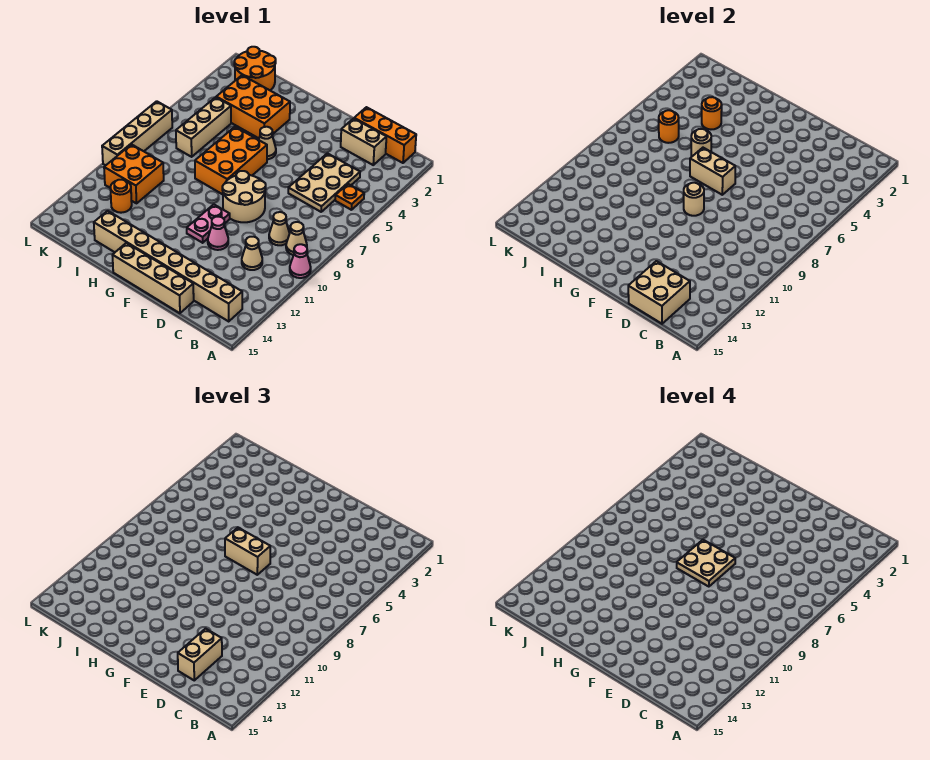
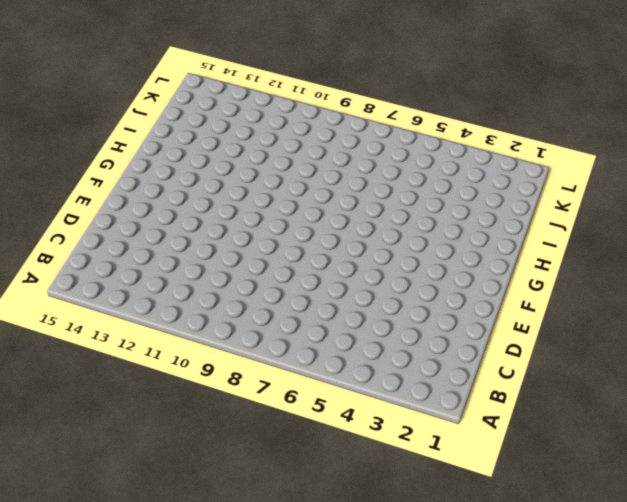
none -> pink 1x1 cone [290,244,311,278]
none -> orange 1x3 brick [354,107,416,163]
none -> orange 1x1 plate [335,184,364,210]
none -> tan 1x1 cone [286,222,307,255]

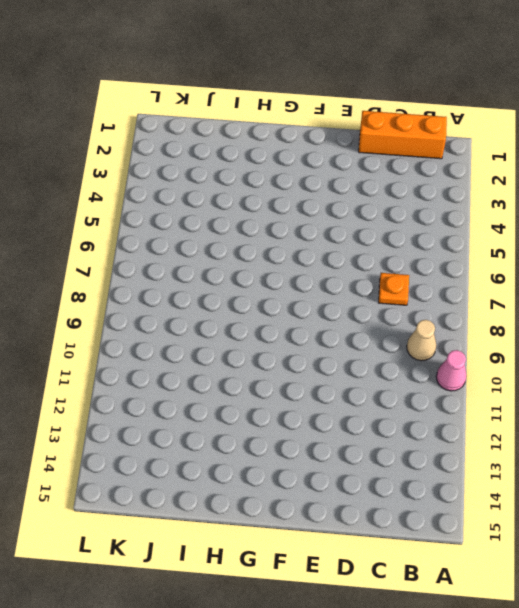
orange 1x1 plate [379,273,409,305] -> orange 1x1 plate moved to [335,184,364,210]
none -> tan 1x8 brick [94,211,242,321]
none -> tan 1x2 brick [341,118,386,165]
none -> tan 2x3 plate [288,153,360,212]
none -> tan 1x1 cone [269,212,290,245]

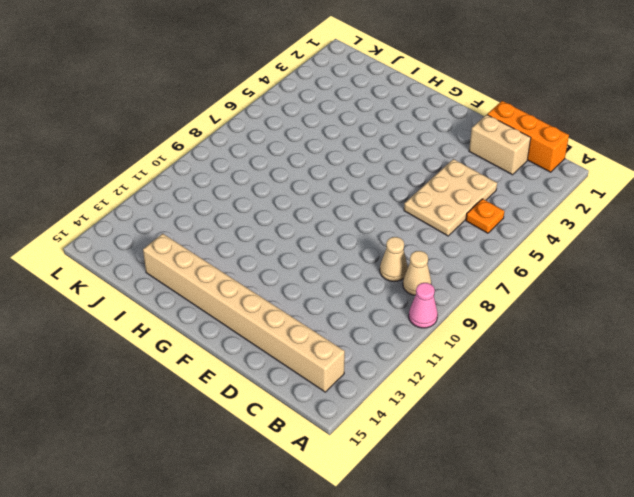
none -> tan 1x1 cone [242,237,262,270]
none -> tan 1x4 brick [112,243,194,313]
none -> tan 2x2 round brick [222,171,266,222]
none -> pink 1x1 cone [208,217,228,250]

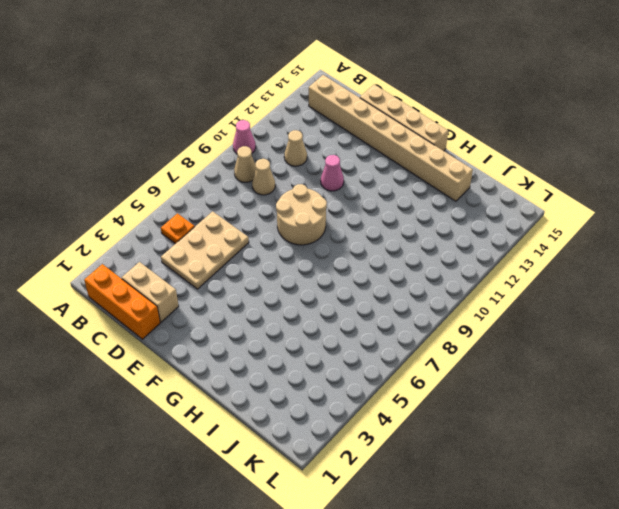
none -> pink 1x2 plate [187,204,230,243]
none -> tan 1x1 cone [259,127,276,159]
none -> orange 2x3 brick [195,127,267,194]
none -> orange 2x3 brick [216,75,290,138]

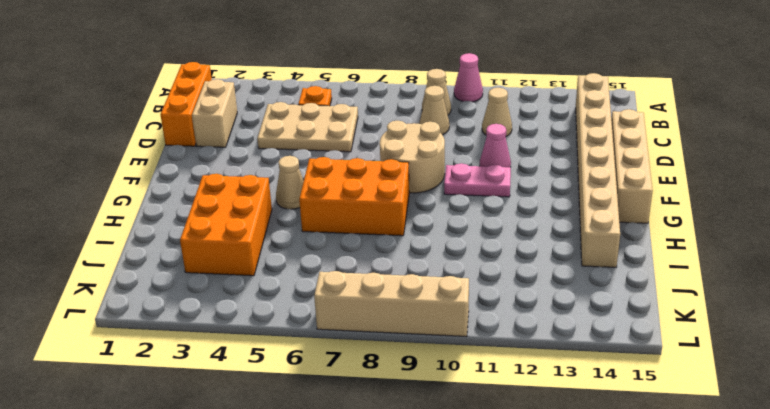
none -> orange 2x2 round brick [234,47,276,90]
none -> tan 1x3 brick [176,97,231,157]
none -> orange 2x2 brick [104,144,164,203]
none -> orange 1x1 round brick [110,180,132,213]

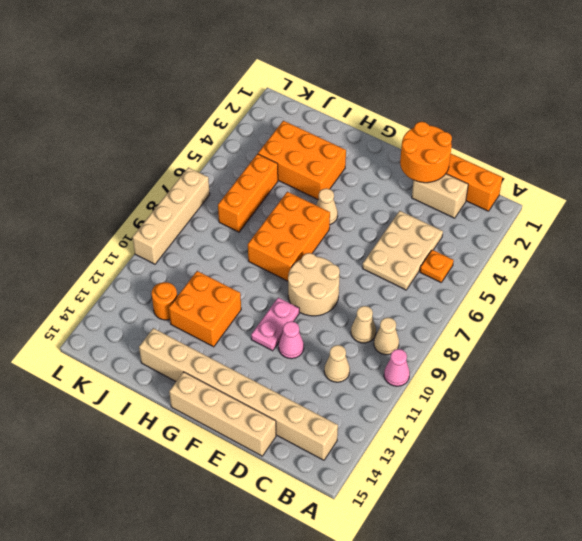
orange 2x2 round brick [400,122,452,183] -> orange 2x2 round brick moved to [234,47,276,90]
orange 2x2 brick [169,271,241,347] -> orange 2x2 brick moved to [104,144,164,203]
orange 1x3 brick [218,154,278,232] -> tan 1x3 brick [176,97,231,157]
none -> tan 2x2 brick [628,261,690,324]
none -> tan 1x2 brick [690,148,735,195]
none -> tan 1x1 round brick [684,183,704,216]
none -> tan 1x1 round brick [691,129,711,156]

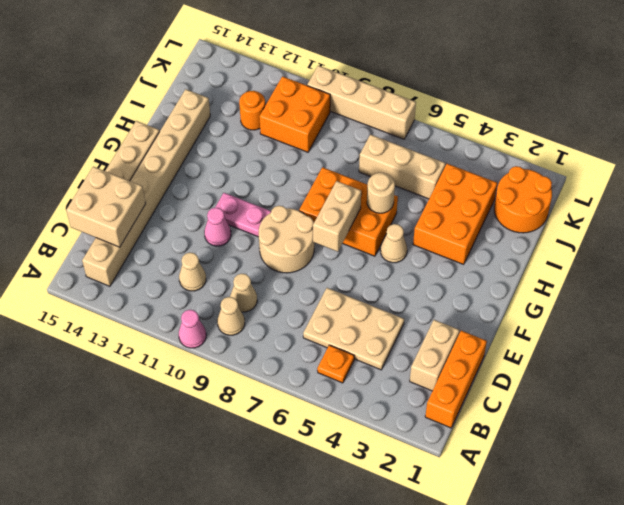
none -> tan 1x1 round brick [684,183,704,216]
none -> orange 1x1 round brick [702,97,722,129]
none -> orange 1x1 round brick [659,110,679,143]
none -> tan 1x2 brick [178,629,222,680]

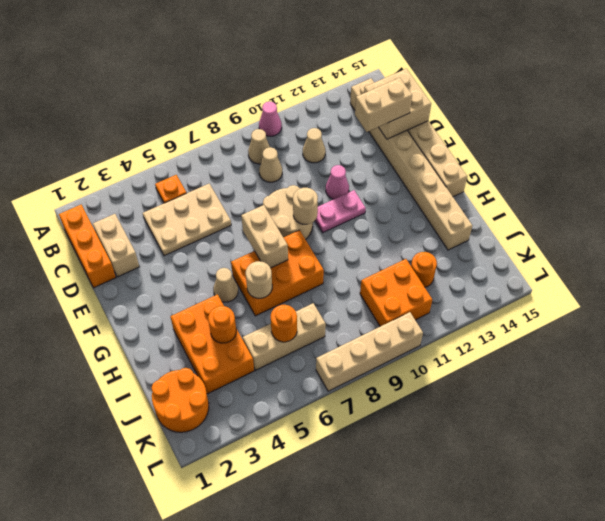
none -> tan 1x2 brick [225,528,270,575]
none -> tan 2x2 plate [677,540,735,587]

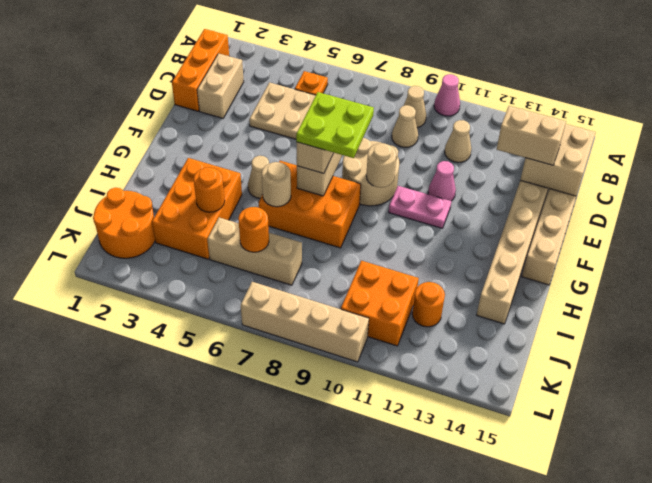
lime 2x2 plate [296,92,374,158] -> tan 2x2 plate [677,540,735,587]

